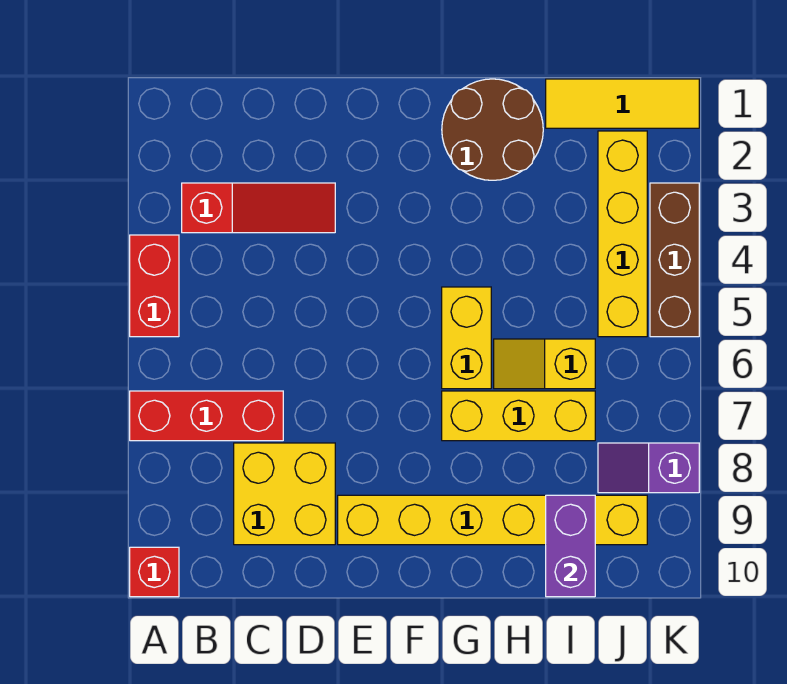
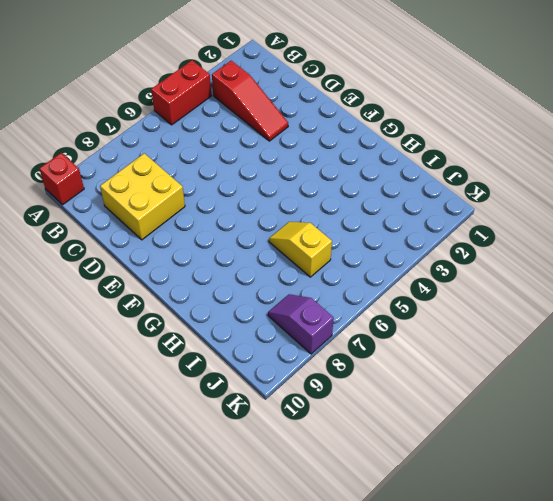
none -> red 1x3 brick [130,391,283,441]
none -> yellow 1x6 brick [338,495,647,545]
none -> brown 2x2 round brick [442,79,543,180]

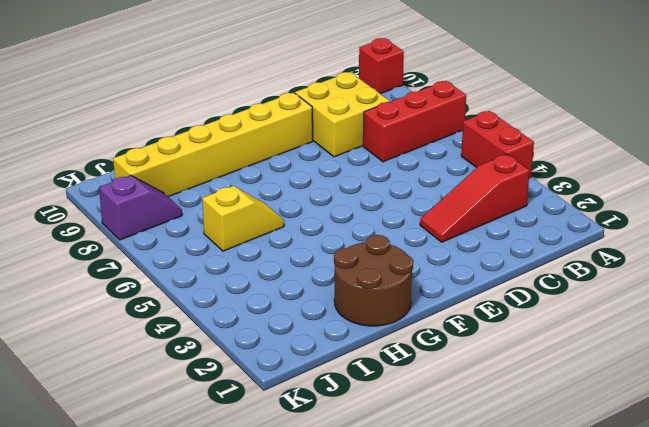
none -> yellow 1x2 brick [442,287,491,389]
none -> yellow 1x3 brick [442,391,595,441]
none -> yellow 1x3 tile [546,79,699,128]

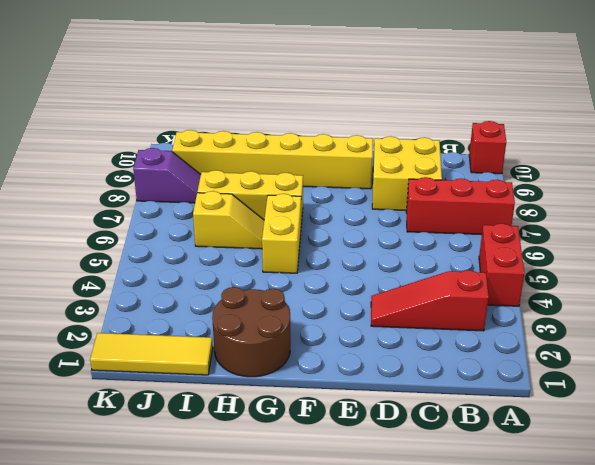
none -> yellow 1x4 brick [598,131,647,337]
none -> brown 1x3 brick [650,183,699,337]
none -> purple 1x2 brick [546,495,595,597]

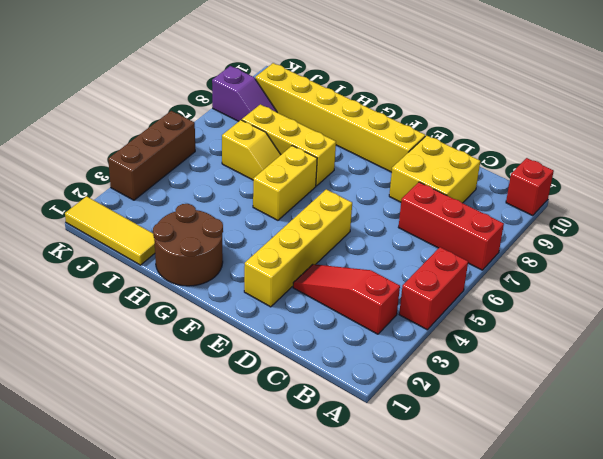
yellow 1x4 brick [244,189,352,307] -> yellow 1x4 brick moved to [598,131,647,337]
none -> purple 1x2 brick [546,495,595,597]

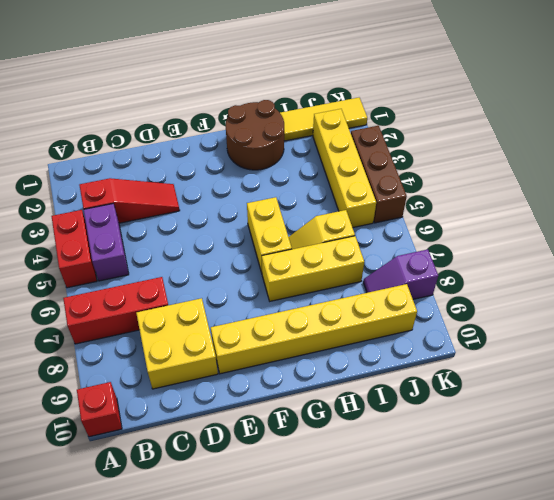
purple 1x2 brick [84,204,129,281] -> purple 1x2 brick moved to [546,495,595,597]

